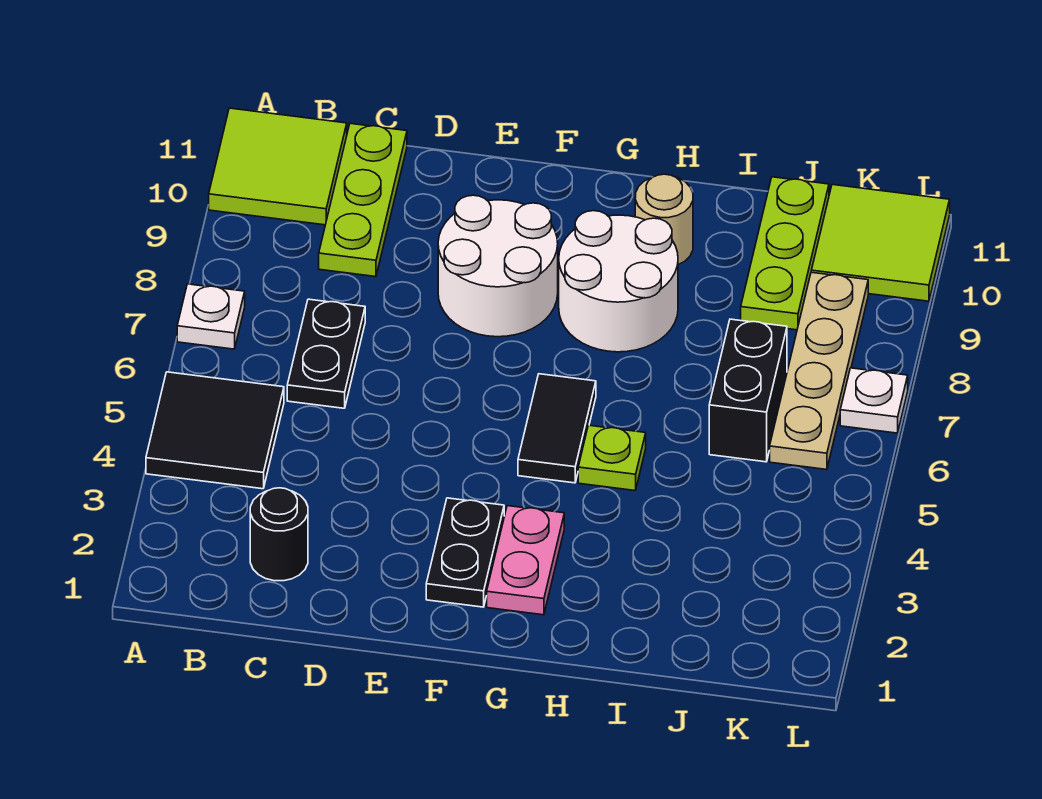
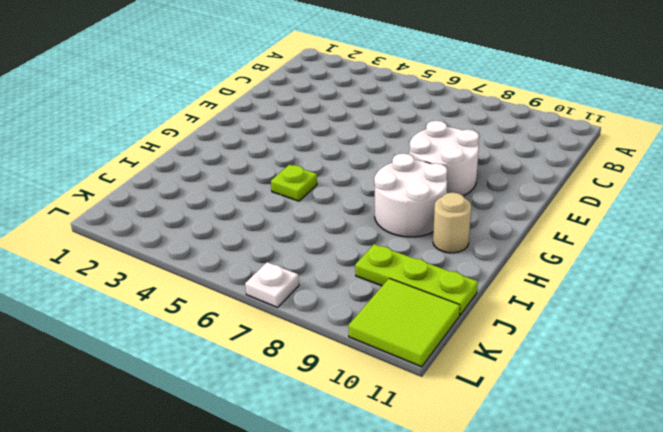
none -> black 2x2 tile [146,372,284,489]
none -> white 1x1 plate [177,284,245,349]
none -> lime 2x2 tile [209,108,347,225]

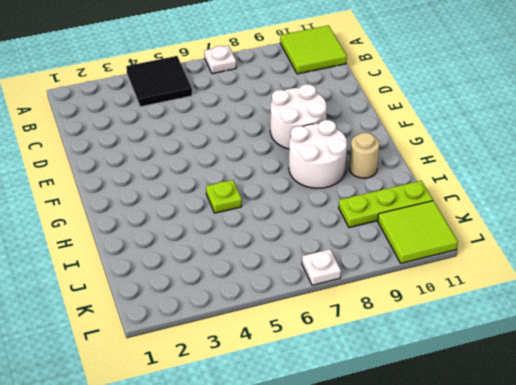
none -> black 1x1 round brick [250,488,308,581]
none -> black 1x2 plate [287,299,365,408]
none -> lime 1x3 plate [319,123,407,277]

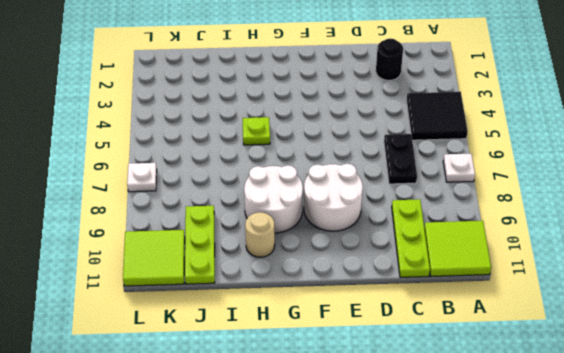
none -> black 1x2 plate [426,498,504,607]
none -> pink 1x2 plate [487,506,564,615]
none -> black 1x2 tile [518,374,596,483]

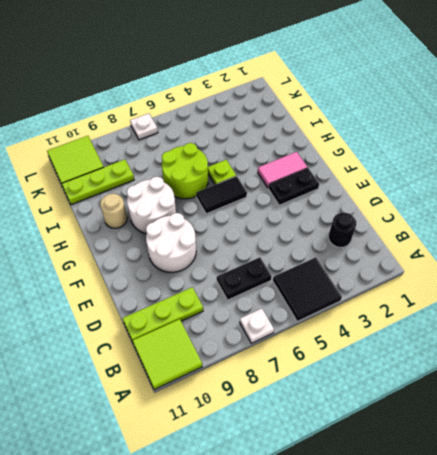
pink 1x2 tile [258,152,307,188] -> pink 1x2 plate [487,506,564,615]
lime 2x2 round brick [162,143,208,199] -> none
none -> black 1x2 brick [709,319,787,462]
none -> tan 1x4 plate [770,272,868,470]

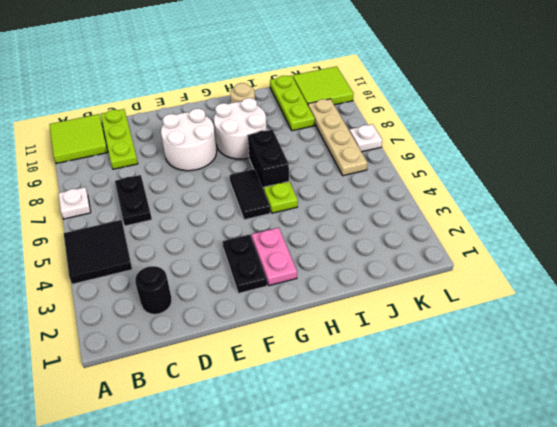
black 1x2 brick [248,130,289,190] -> black 1x2 brick moved to [709,319,787,462]

